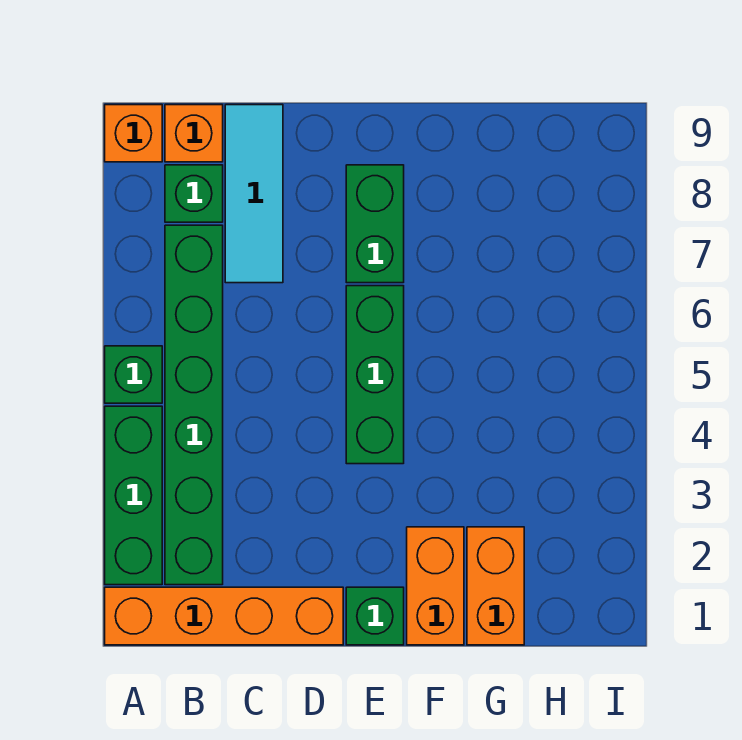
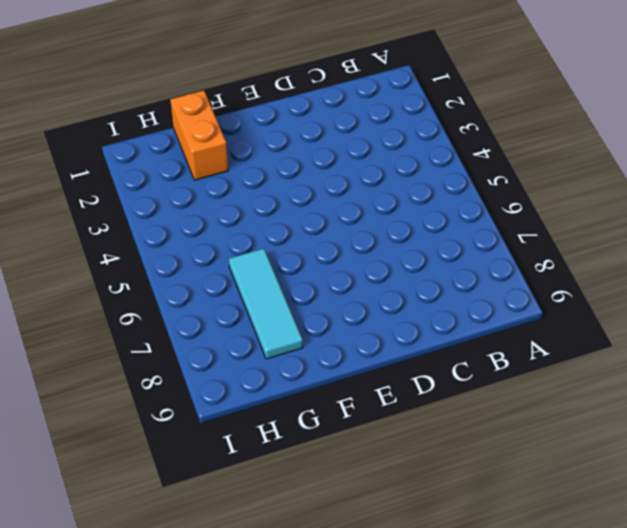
cyan 1x3 tile [229,248,303,359] -> cyan 1x3 tile moved to [225,105,283,283]
none -> orange 1x4 brick [105,587,343,645]
none -> green 1x3 brick [105,406,162,585]
none -> green 1x1 brick [105,346,162,403]

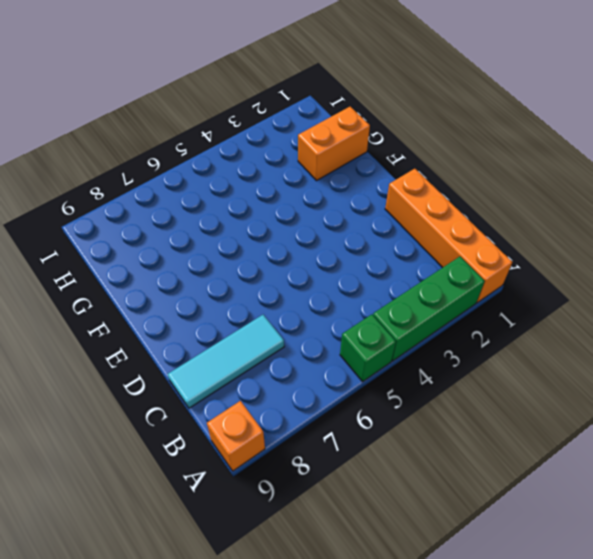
none -> green 1x6 brick [165,225,223,585]
none -> green 1x1 brick [165,165,223,222]
none -> orange 1x1 brick [165,105,223,162]

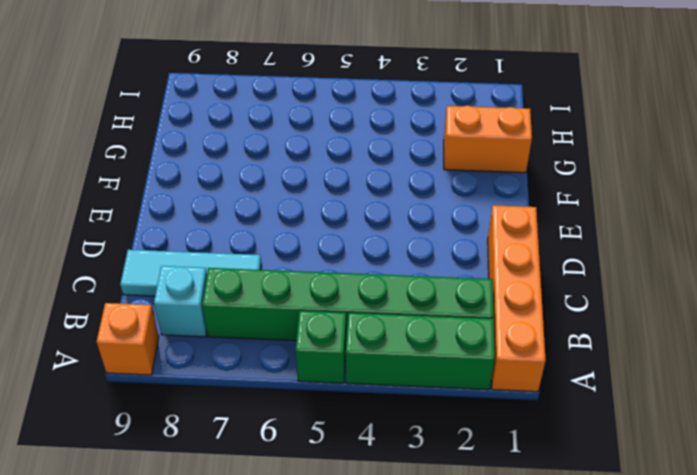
cyan 1x1 brick [154,266,207,337] -> green 1x1 brick [165,165,223,222]
none -> orange 1x1 brick [165,105,223,162]
none -> green 1x1 brick [346,587,404,645]
none -> green 1x3 brick [346,286,404,464]

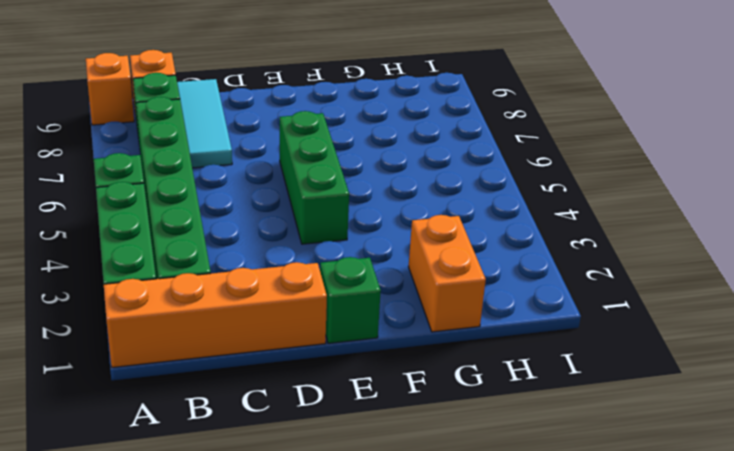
none -> green 1x2 brick [346,165,404,283]
none -> orange 1x2 brick [407,527,464,645]

